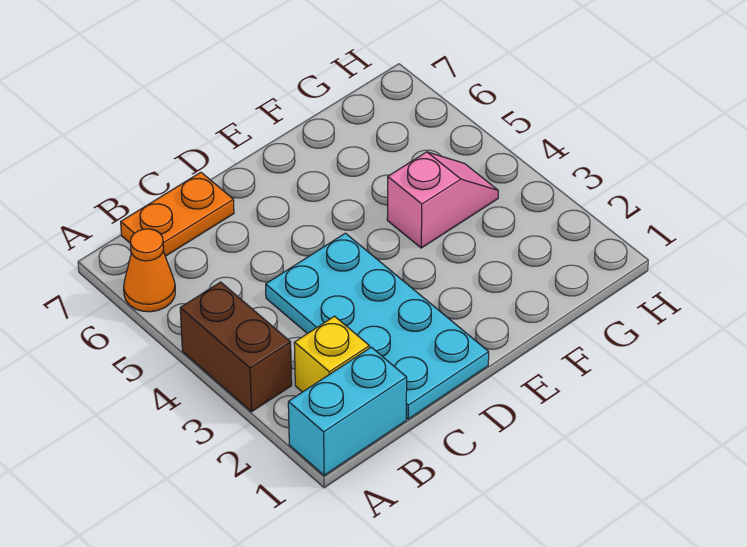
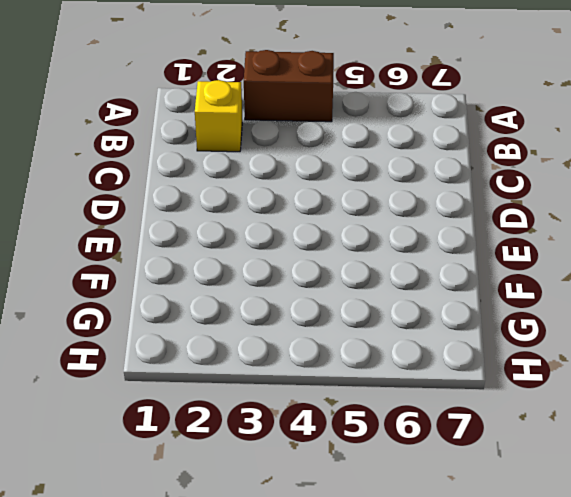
none -> cyan 1x2 brick [288,347,407,475]
none -> orange 1x1 cone [124,229,175,312]

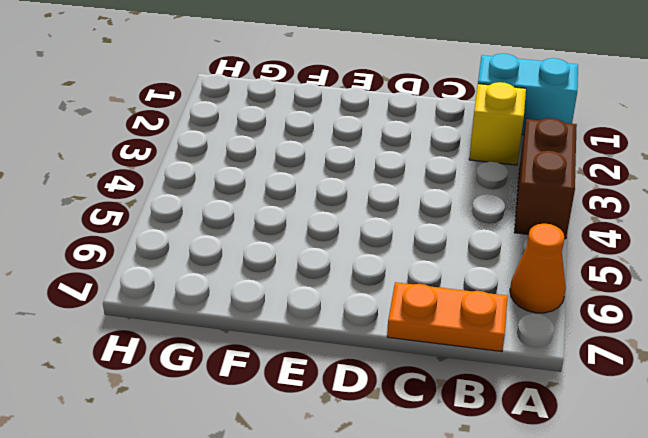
none -> cyan 2x4 plate [266,233,489,419]
none -> pink 1x2 slope [387,152,498,248]

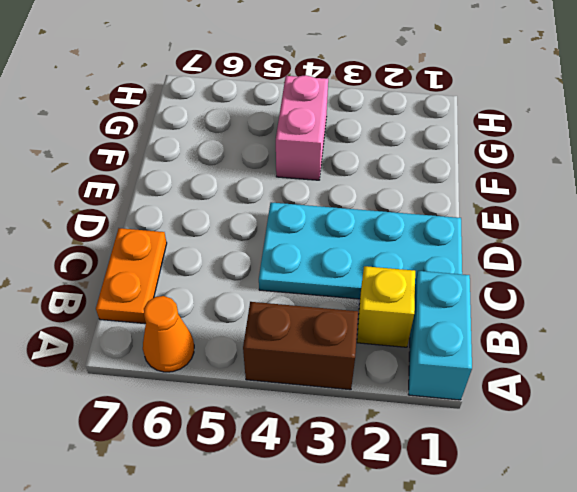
pink 1x2 brick [276,75,328,180] -> pink 1x2 slope [387,152,498,248]

